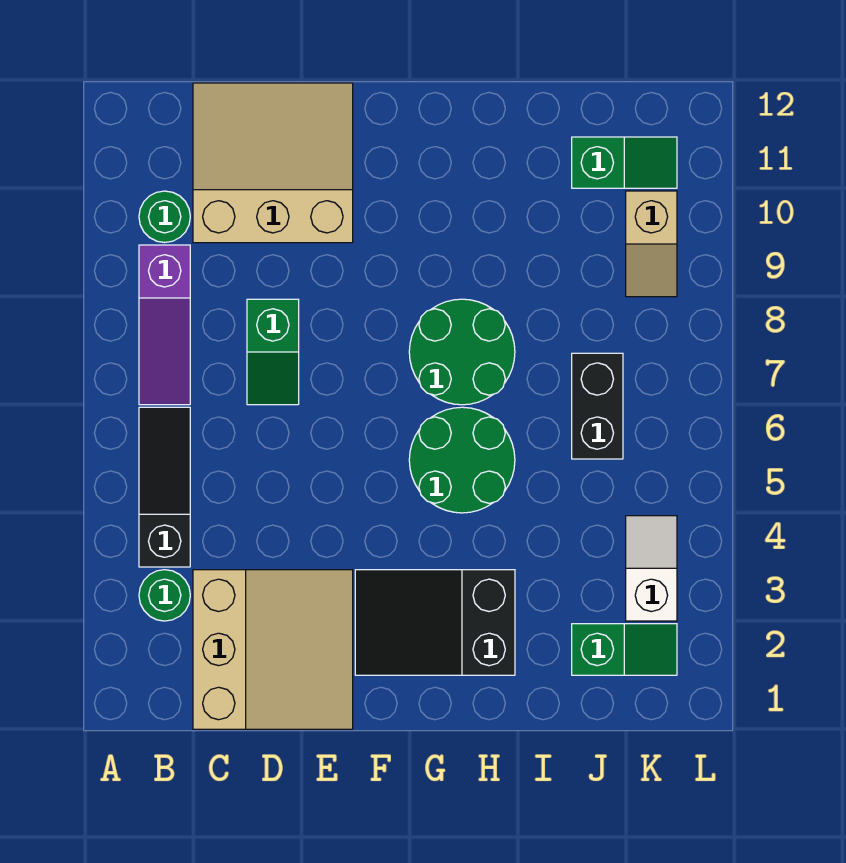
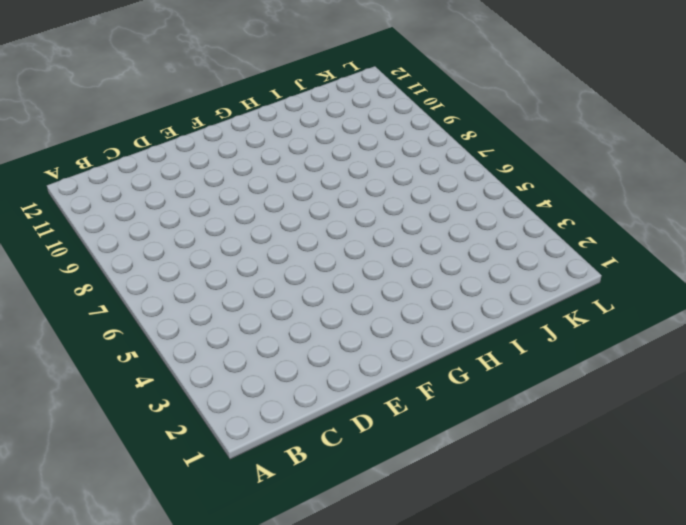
none -> green 1x1 round brick [139,570,190,621]
none -> black 1x3 slope [139,407,190,567]
none -> purple 1x3 slope [139,245,190,405]

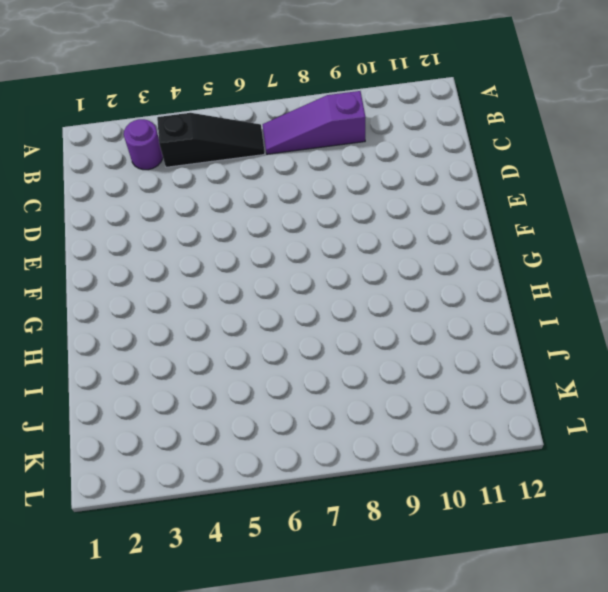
purple 1x1 round brick [124,119,163,170] -> green 1x1 round brick [139,570,190,621]
none -> green 1x1 round brick [139,191,190,243]
none -> tan 3x3 slope [193,570,353,729]
none -> tan 3x3 slope [193,83,353,243]

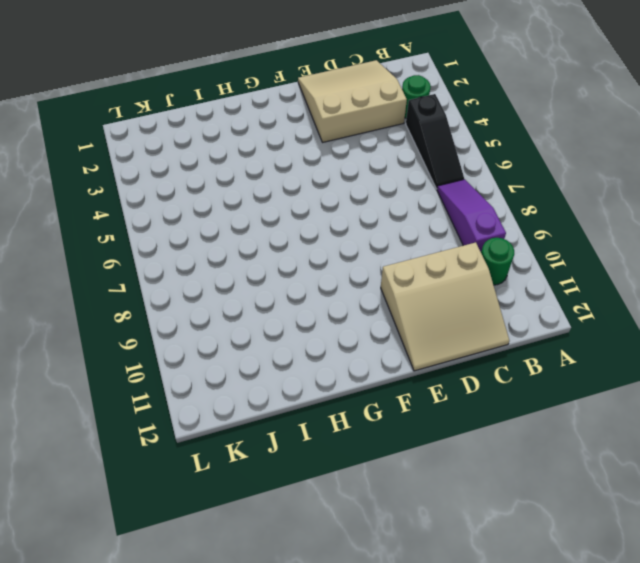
tan 3x3 slope [298,60,407,142] -> tan 3x3 slope turned to [193,570,353,729]
none -> green 1x2 slope [247,299,299,405]
none -> black 2x3 slope [355,570,515,675]
none -> green 2x2 round brick [409,407,515,513]

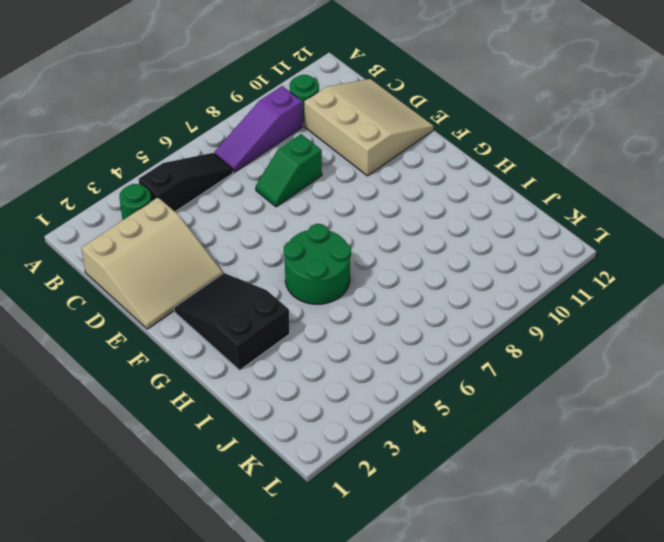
none -> green 2x2 round brick [409,299,515,405]
none -> green 1x2 slope [572,624,677,675]
none -> black 1x2 brick [572,353,623,459]

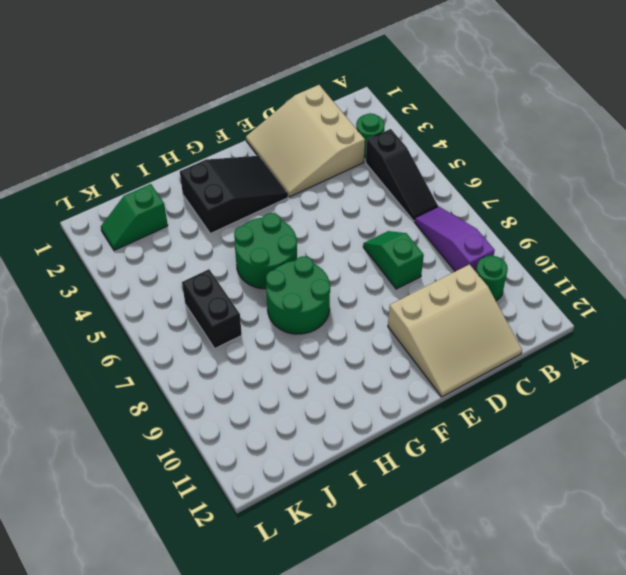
none -> green 1x2 slope [572,137,677,188]
none -> white 1x2 slope [626,516,677,621]
none -> tan 1x2 slope [626,191,677,297]

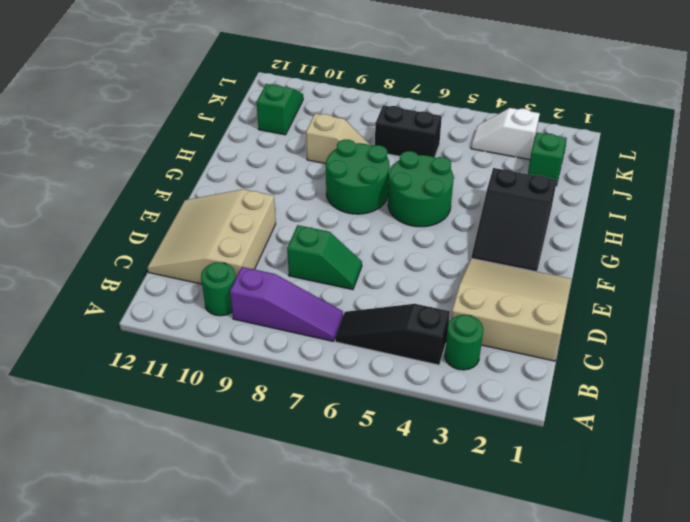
tan 1x2 slope [306,113,370,164] -> tan 1x2 slope moved to [626,191,677,297]

